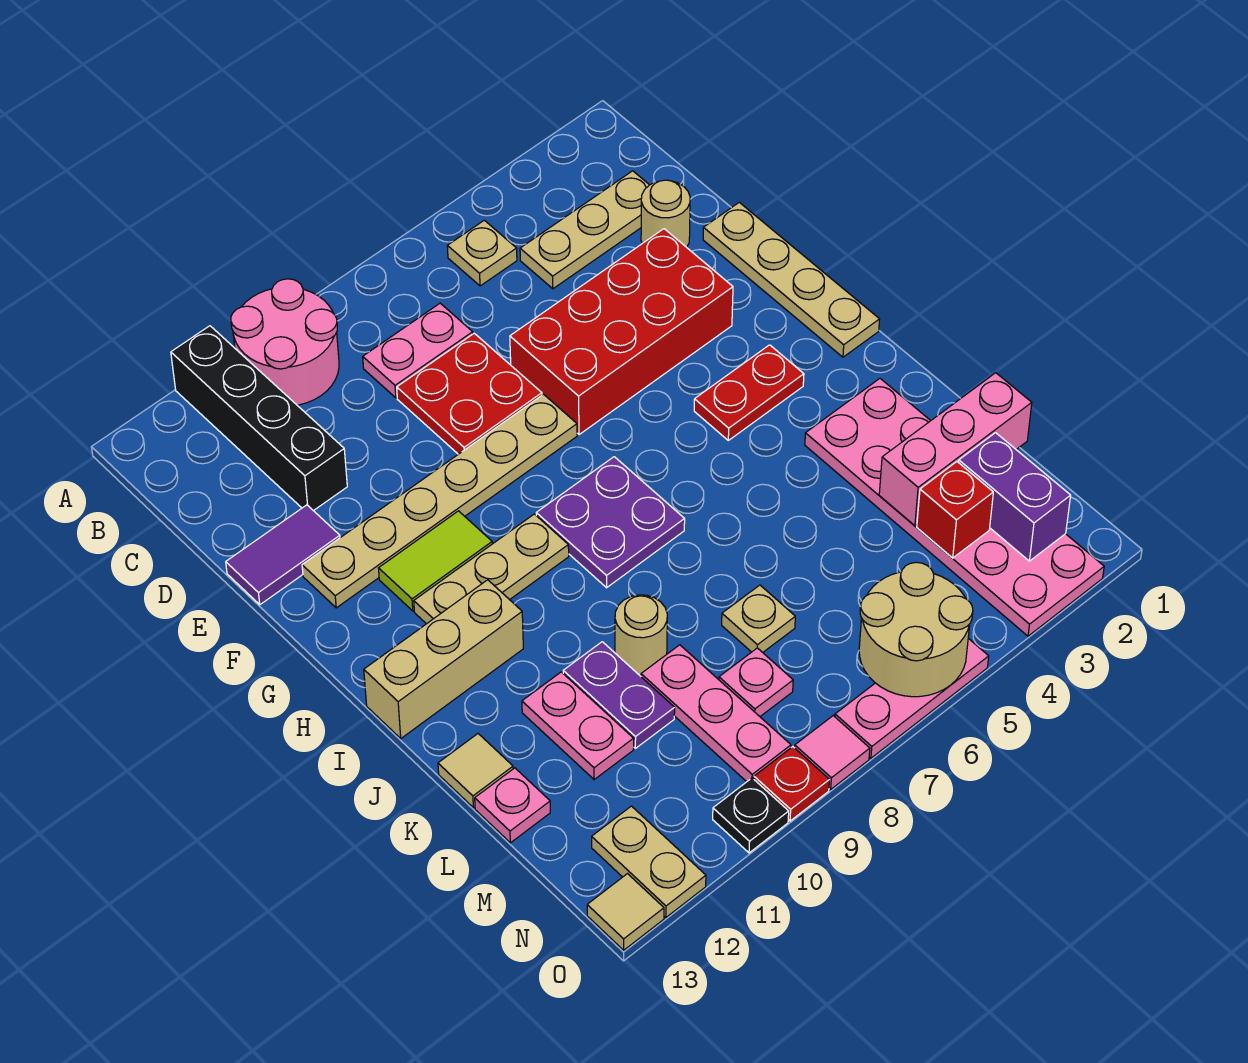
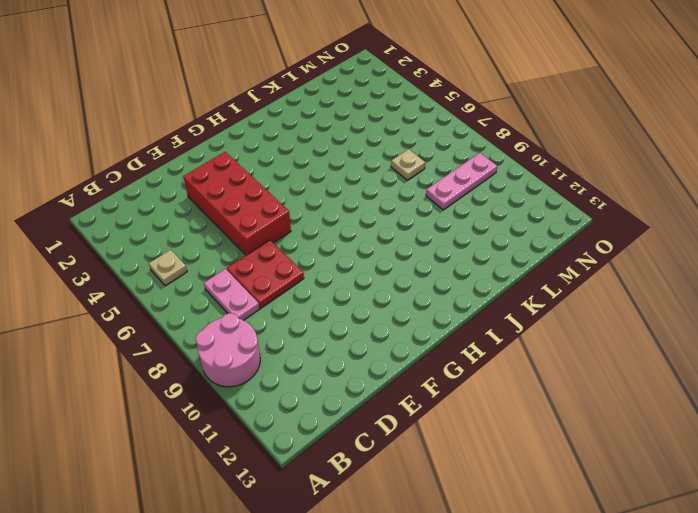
none -> black 1x4 brick [171,326,347,511]
none -> tan 1x3 plate [520,171,649,289]
none -> tan 1x1 round brick [641,180,690,247]
none -> tan 1x4 plate [703,202,880,357]

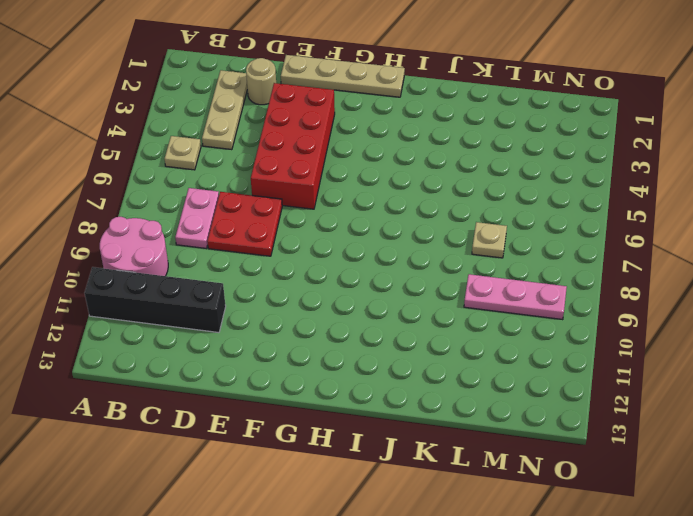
none -> purple 1x2 tile [226,505,340,605]
none -> tan 1x6 plate [302,394,577,608]
none -> lime 1x2 tile [379,511,492,611]
none -> red 1x2 plate [694,345,804,440]

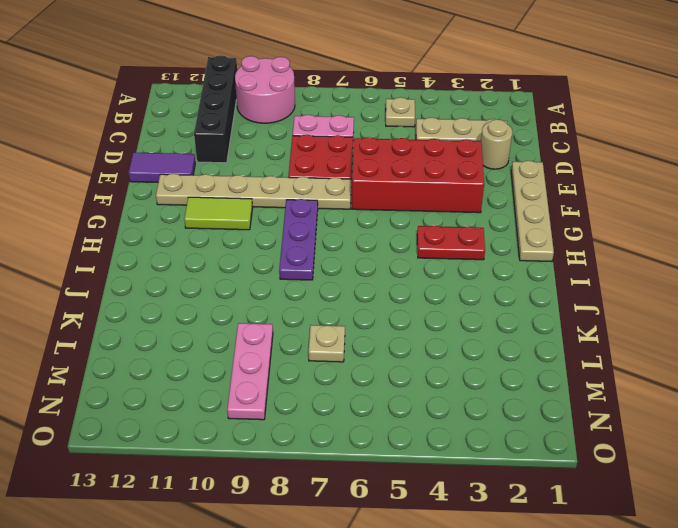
purple 1x3 plate [279,199,318,280] -> purple 2x2 plate [536,457,685,588]
none -> tan 1x3 plate [414,514,569,624]
none -> tan 1x3 brick [364,580,523,738]
none -> pink 2x6 plate [805,379,1104,636]
none -> tan 1x1 round brick [615,595,667,675]

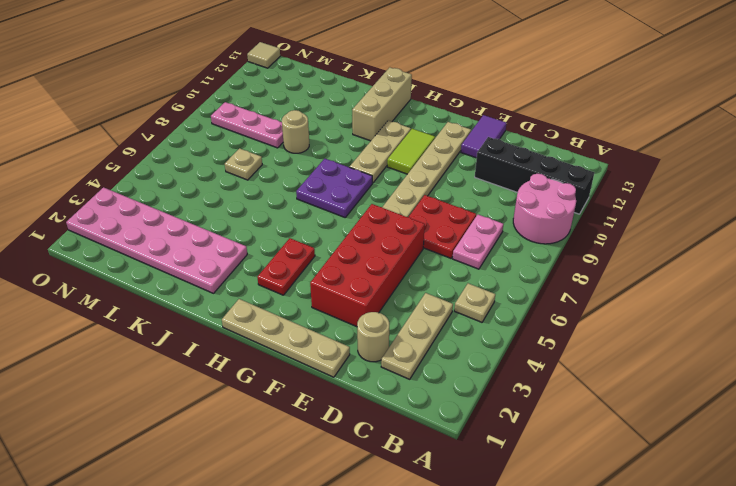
none -> purple 1x2 plate [563,642,675,748]
none -> pink 1x2 plate [522,672,634,779]
none -> tan 1x1 tile [438,734,513,808]
none -> pink 1x1 plate [475,768,550,843]

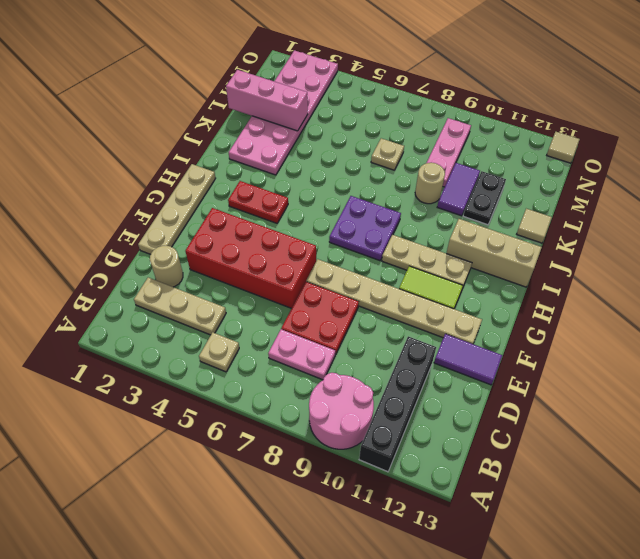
purple 1x2 tile [437,163,480,216] -> purple 1x2 plate [563,642,675,748]
black 1x2 plate [463,171,506,225] -> pink 1x2 plate [522,672,634,779]
none -> pink 1x1 plate [475,768,550,843]
none -> pink 1x1 plate [719,648,793,716]
none -> tan 1x2 plate [592,806,706,917]
none -> pink 1x3 plate [835,638,989,758]

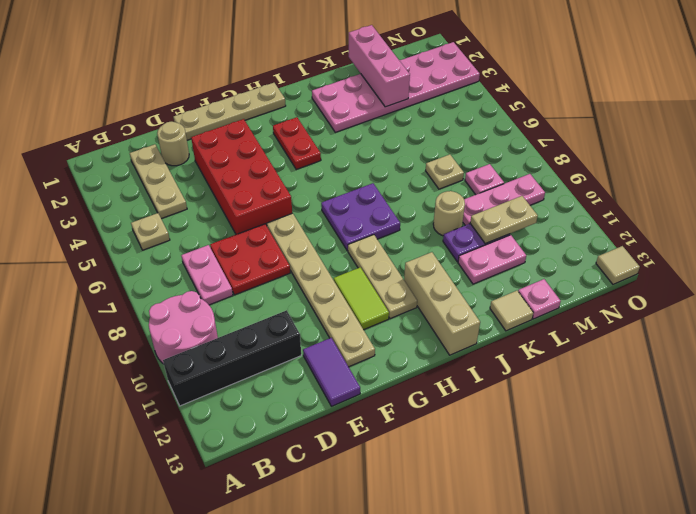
tan 1x2 plate [470,196,538,244] -> tan 1x2 plate moved to [592,806,706,917]
none -> pink 1x3 plate [835,638,989,758]
none -> pink 1x1 tile [795,716,870,789]
none -> red 1x1 plate [754,747,829,821]
none -> black 1x1 plate [713,778,789,853]

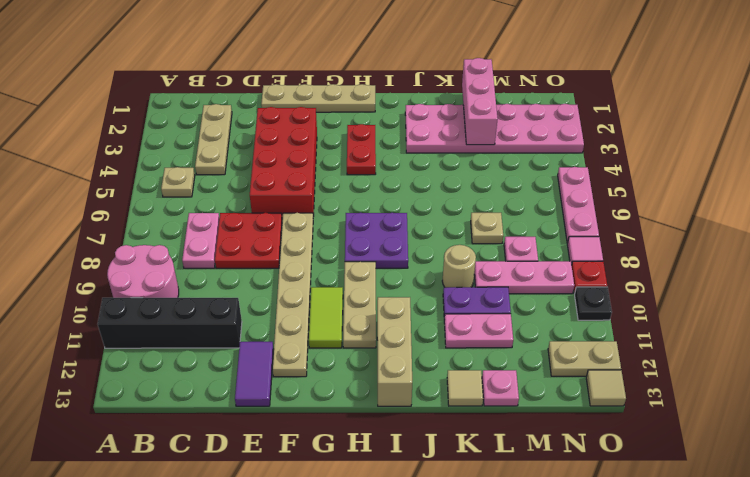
none -> tan 1x1 round brick [641,180,690,247]
none -> purple 1x2 brick [959,433,1071,561]
none -> red 1x1 brick [917,462,993,558]
none -> tan 2x2 round brick [859,562,973,697]

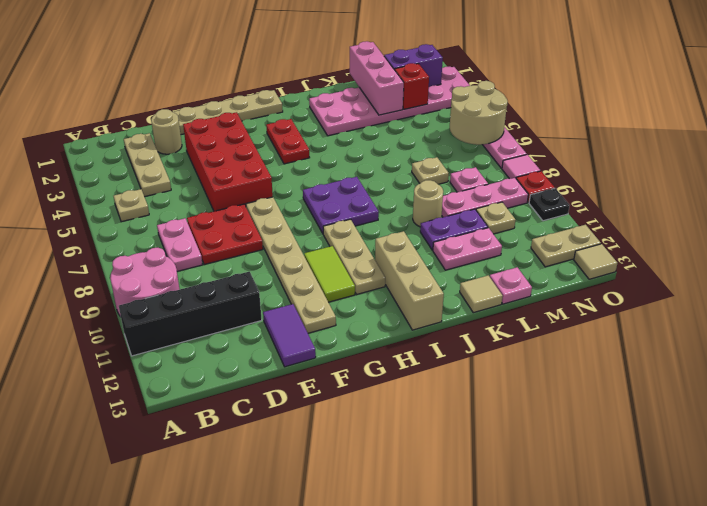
tan 1x1 plate [476,202,516,234] -> none

